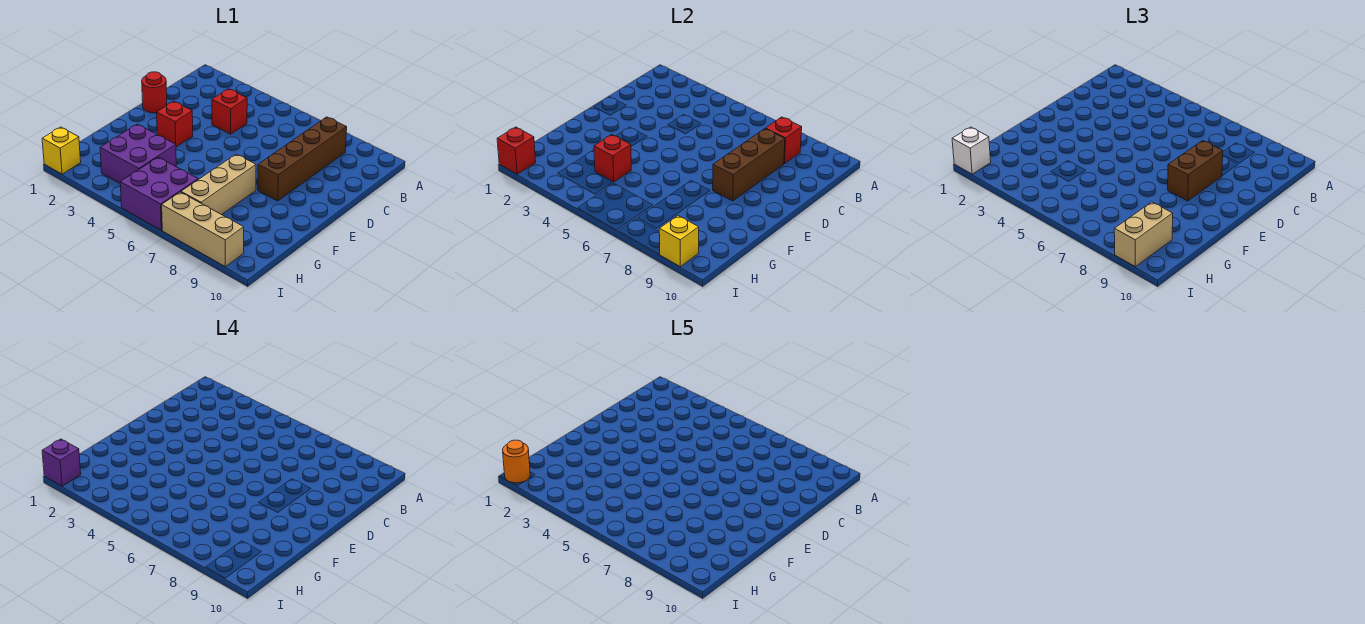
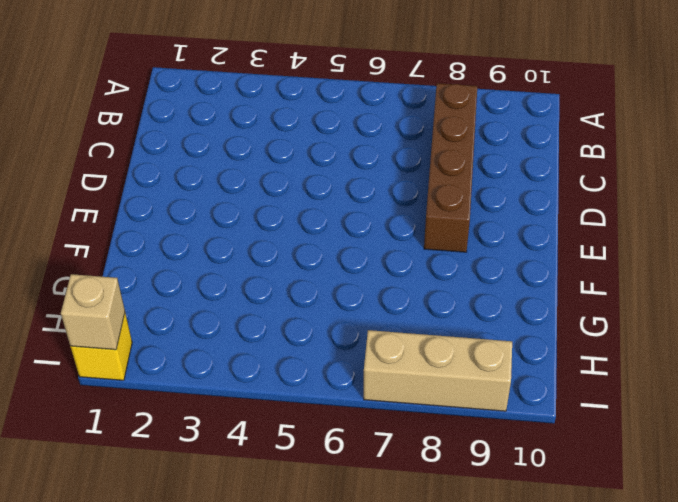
tan 1x1 brick [61,274,125,350] -> red 1x1 brick [497,127,536,174]
none -> red 1x1 brick [212,89,247,134]
none -> red 1x1 round brick [142,72,167,113]
none -> red 1x1 brick [157,101,193,147]

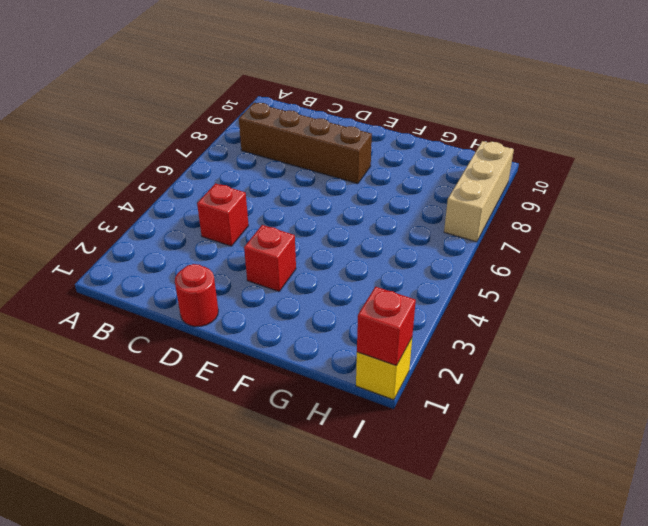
none -> tan 1x3 brick [181,154,256,215]
none -> purple 2x2 brick [100,124,176,183]
none -> purple 2x2 brick [120,157,198,230]

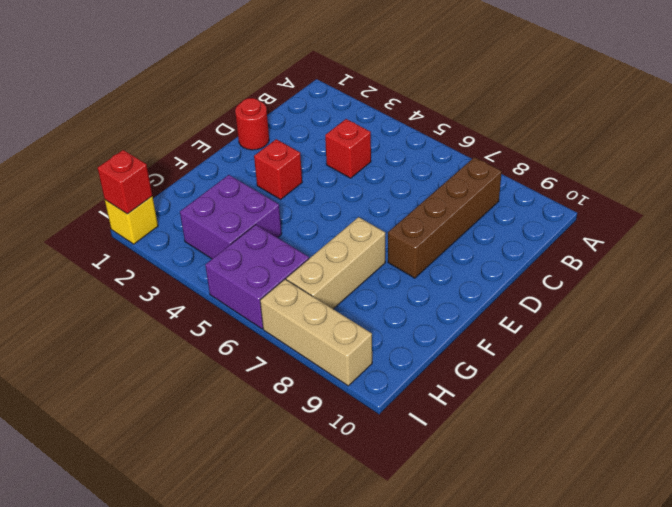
none -> red 1x1 brick [766,117,802,164]
none -> brown 1x3 brick [713,129,785,201]
none -> red 1x1 brick [594,135,631,182]

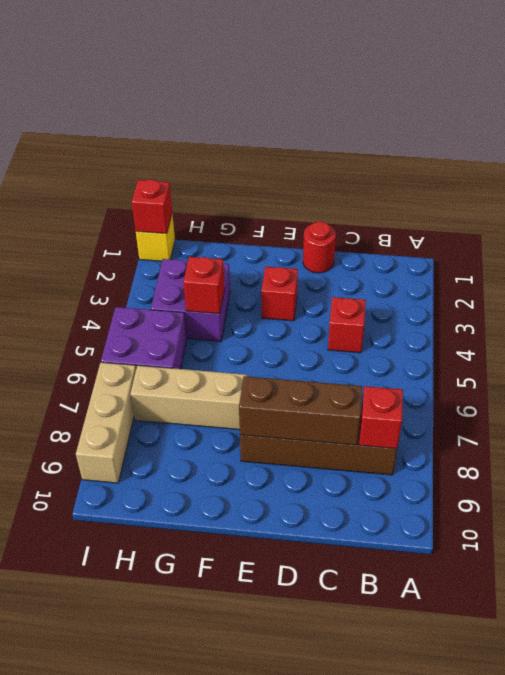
none -> yellow 1x1 brick [659,216,699,267]
none -> brown 1x2 brick [1168,141,1223,201]
none -> tan 1x2 brick [1114,202,1173,267]

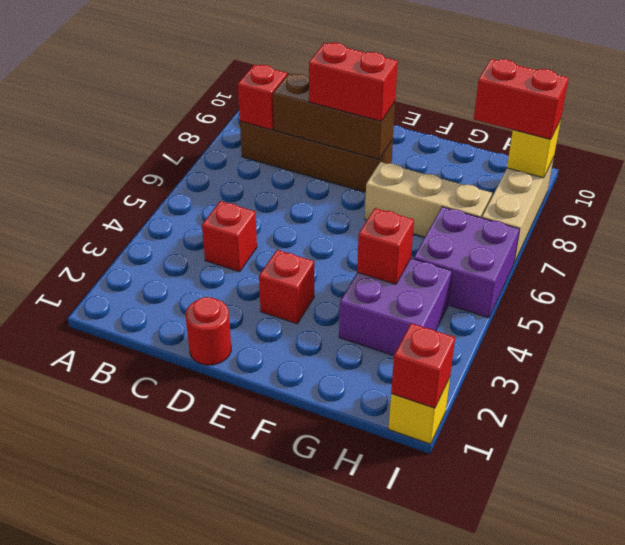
red 1x2 brick [309,43,398,121] -> brown 1x2 brick [1168,141,1223,201]
red 1x2 brick [474,59,569,139] -> tan 1x2 brick [1114,202,1173,267]
none -> white 1x1 brick [952,127,991,174]
none -> purple 1x1 brick [42,439,81,486]
none -> orange 1x1 round brick [503,440,530,483]

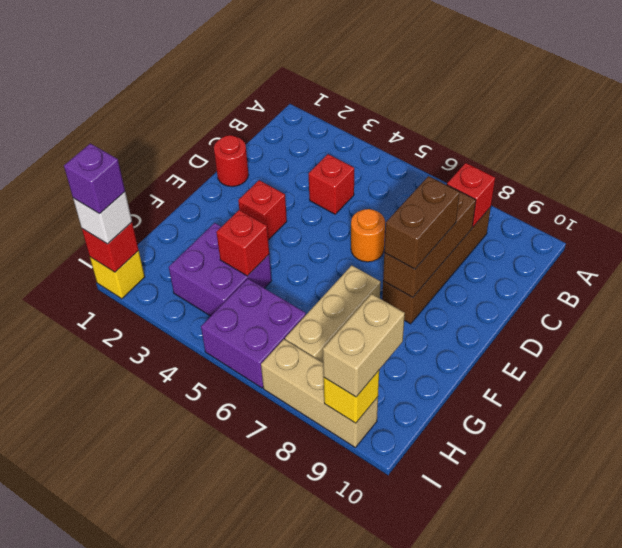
orange 1x1 round brick [351,209,385,262] -> orange 1x1 round brick moved to [503,440,530,483]

